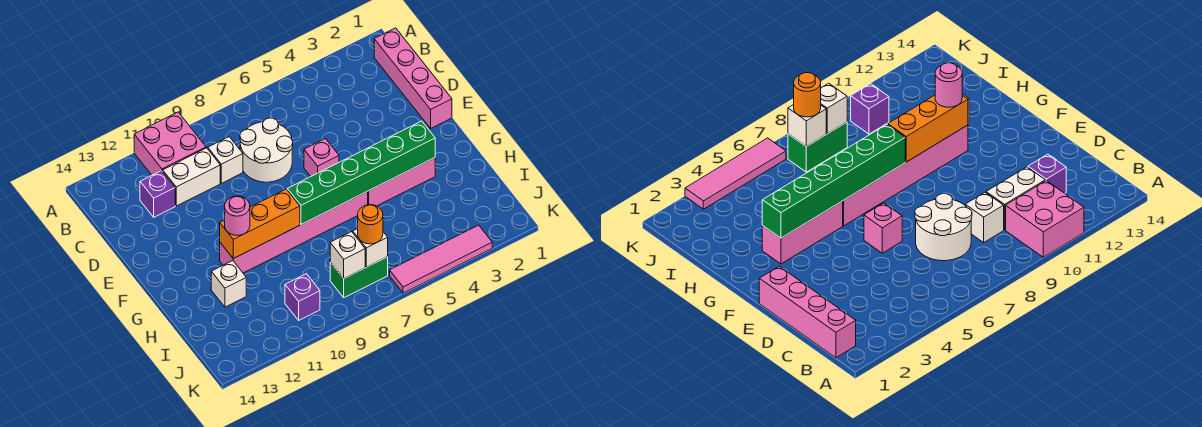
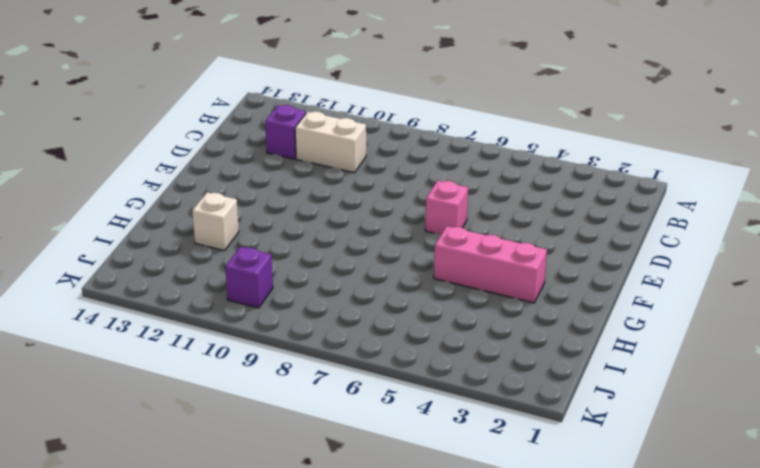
none -> pink 2x2 brick [134,112,206,175]
none -> pink 1x4 brick [374,28,452,128]
none -> white 2x2 round brick [240,118,293,182]

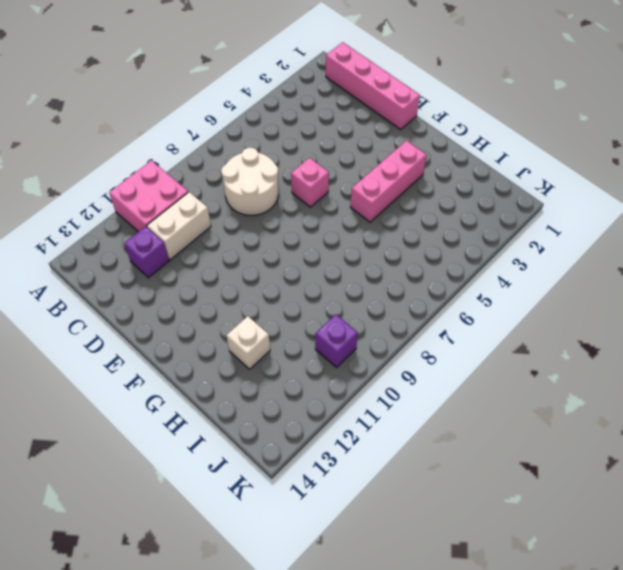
none -> white 1x1 brick [208,137,243,183]
none -> pink 1x6 brick [220,191,368,273]
none -> green 1x2 brick [330,257,388,298]

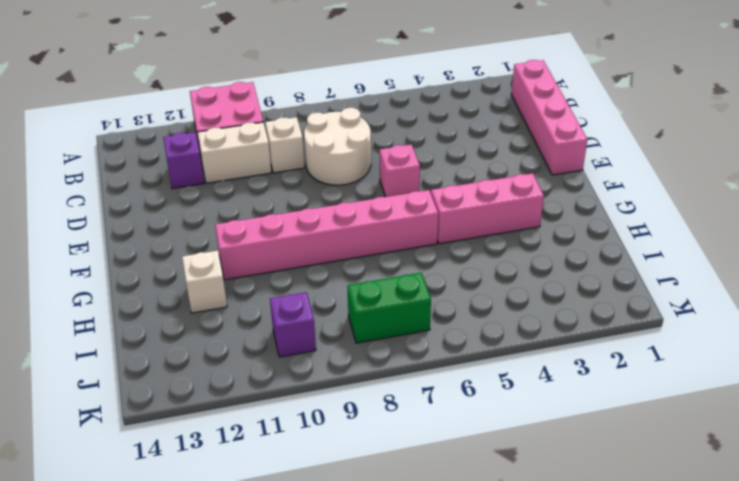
none -> pink 1x4 tile [390,225,492,293]
none -> green 1x6 brick [287,121,435,224]
none -> orange 1x3 brick [220,189,300,259]

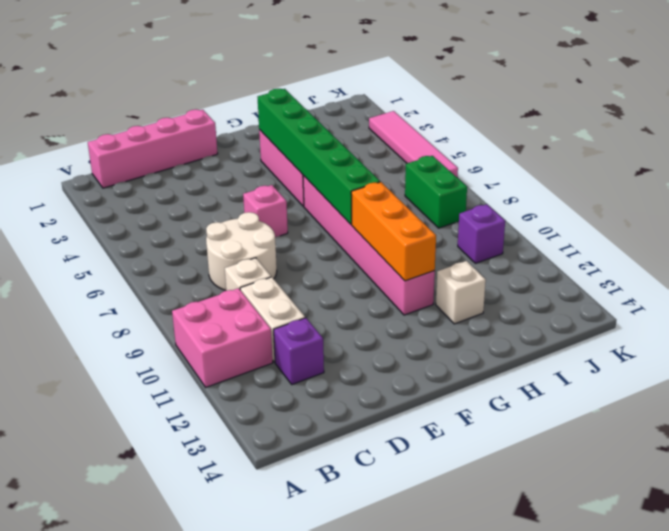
none -> white 1x1 brick [353,229,388,267]
none -> white 1x1 brick [330,232,365,278]
none -> pink 1x1 round brick [225,196,250,235]

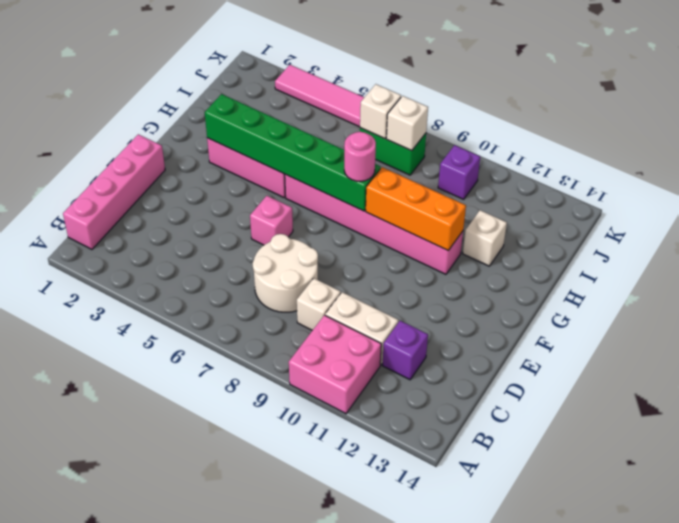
pink 1x1 round brick [344,132,376,181] -> pink 1x1 round brick moved to [225,196,250,235]
none -> orange 1x1 round brick [357,205,383,244]

